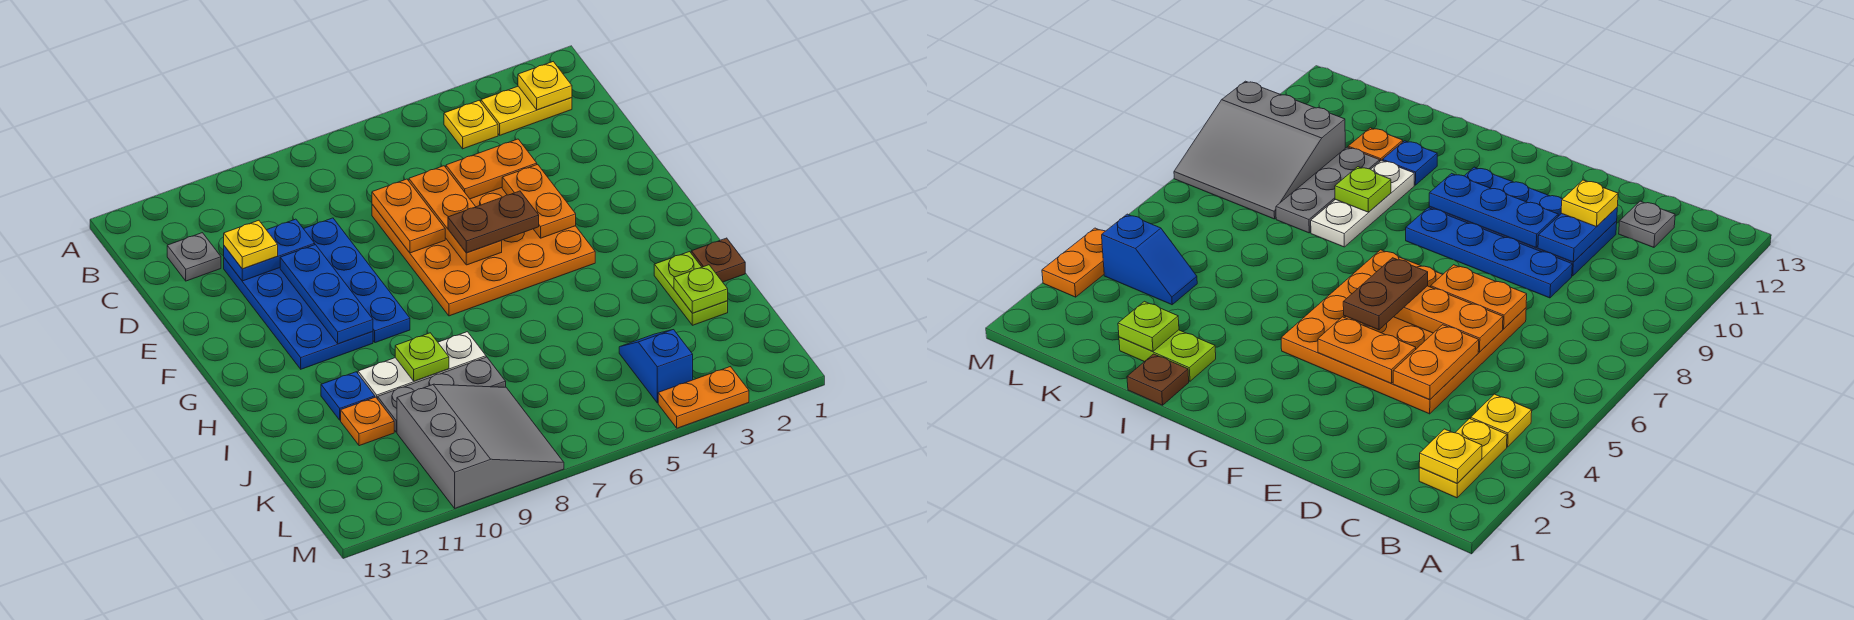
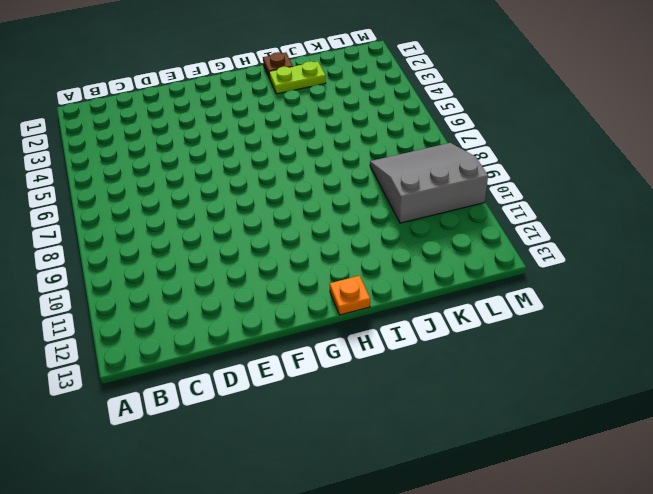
orange 1x1 plate [330,276,370,315] -> orange 1x1 plate moved to [341,397,394,446]
none -> yellow 1x2 plate [481,86,572,135]
none -> yellow 1x1 plate [444,101,498,149]
none -> grey 1x1 plate [167,233,221,281]

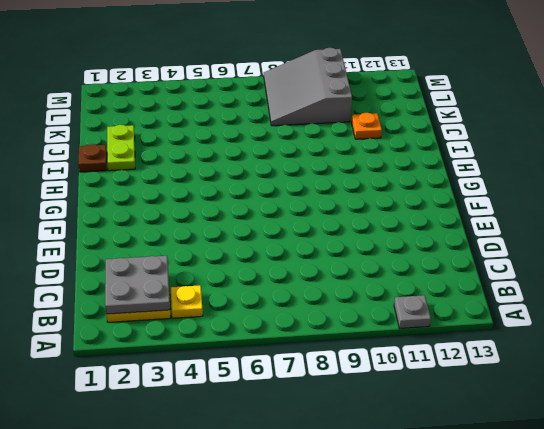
grey 1x1 plate [394,295,431,328] -> grey 1x1 plate moved to [167,233,221,281]
grey 2x2 plate [105,256,170,314] -> yellow 1x1 plate [518,62,572,110]
none -> orange 4x4 plate [372,188,595,316]
none -> blue 1x4 plate [304,218,410,343]
none -> blue 2x4 plate [224,258,373,369]

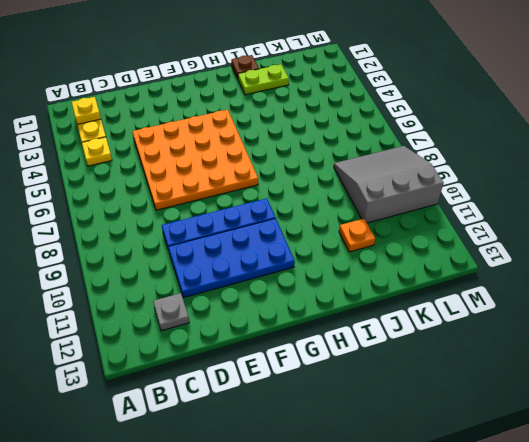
none -> white 1x3 plate [358,332,486,399]
none -> blue 1x1 plate [321,372,375,420]
none -> grey 1x3 plate [378,357,506,432]

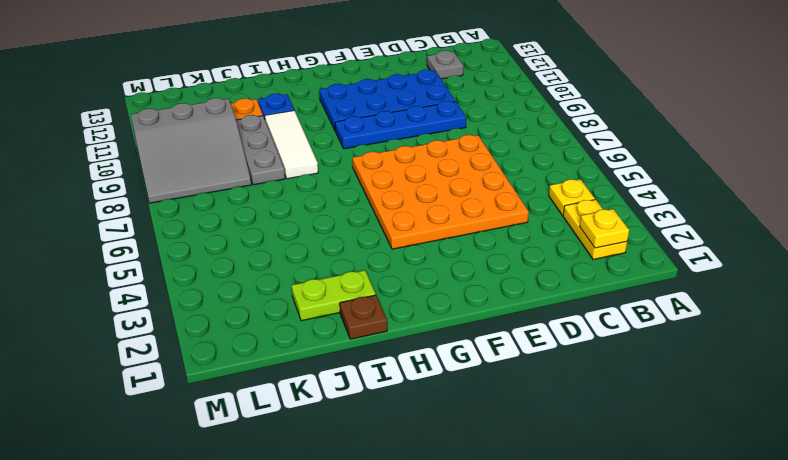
white 1x3 tile [265,110,318,179] -> white 1x3 plate [358,332,486,399]
none -> blue 1x2 slope [619,330,693,403]
none -> orange 1x2 plate [658,367,749,428]
none -> orange 1x2 plate [446,139,537,199]

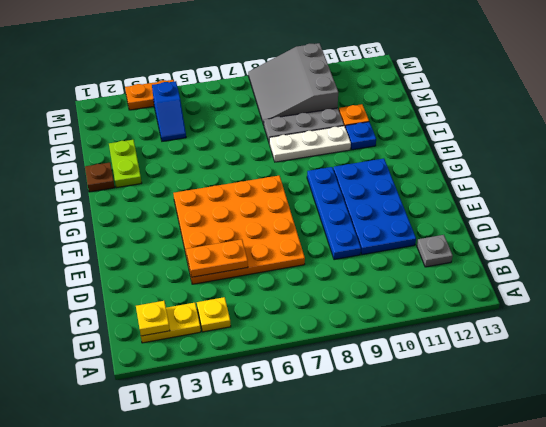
none -> orange 1x3 plate [409,166,502,265]
none -> orange 1x2 plate [372,179,445,253]
none -> blue 1x2 plate [224,219,315,281]

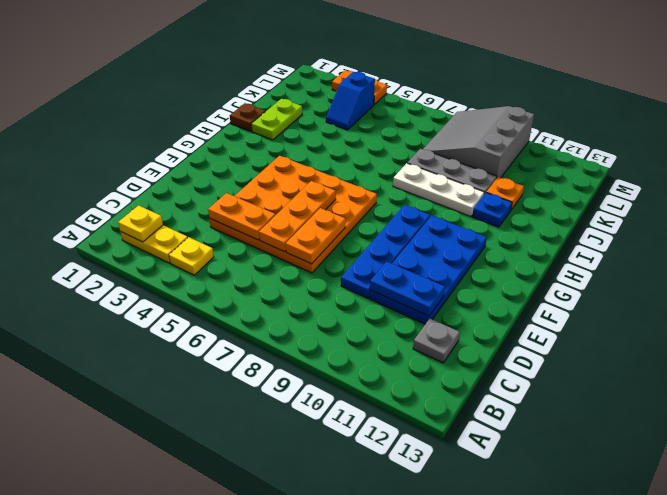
none -> orange 1x2 plate [502,164,576,238]
none -> blue 1x3 plate [280,245,373,344]
none -> lime 1x1 plate [395,333,449,381]

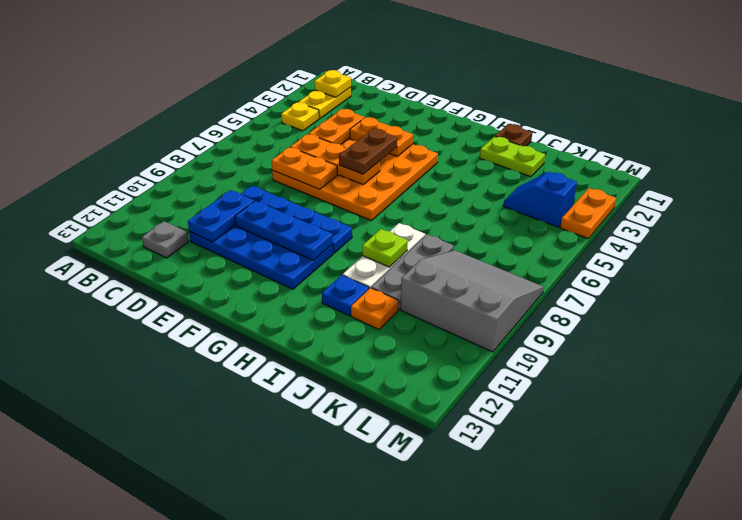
none -> lime 1x1 plate [674,265,728,313]
none -> yellow 1x1 plate [224,220,278,269]

